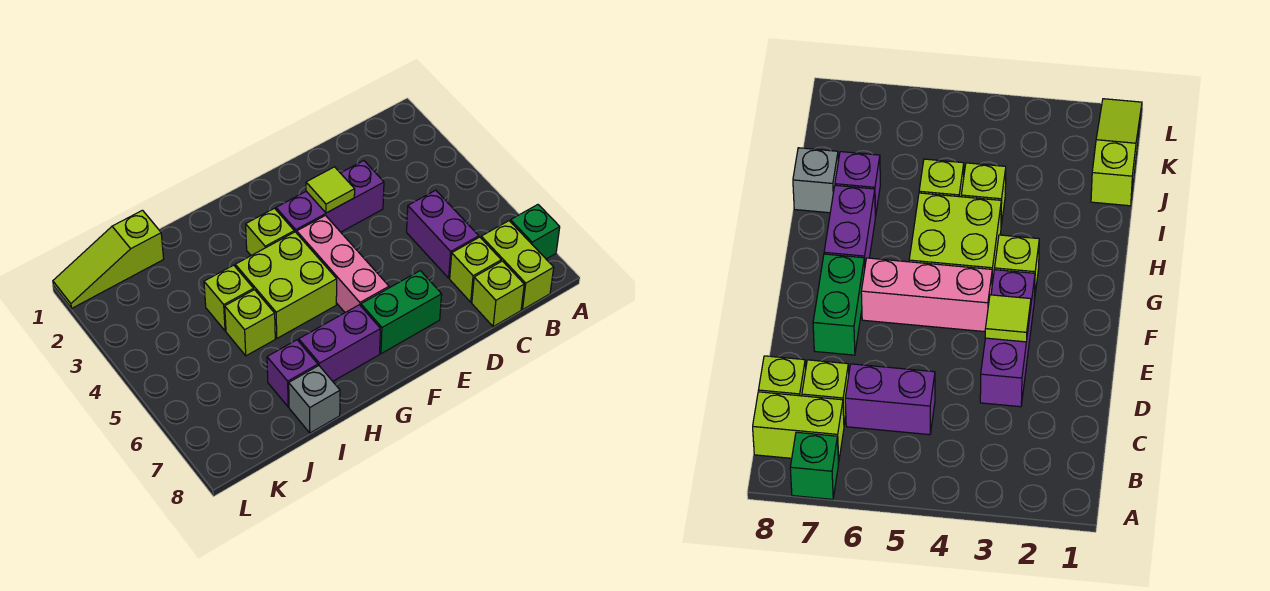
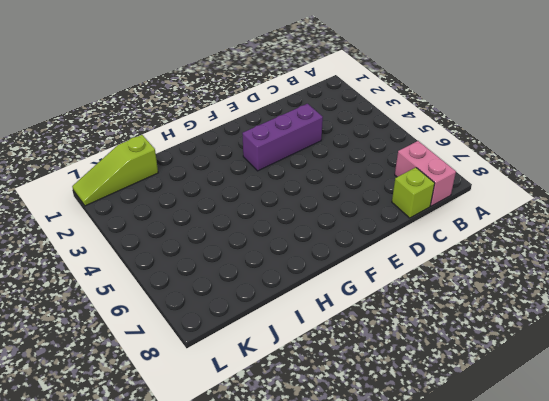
pink 1x2 brick [395,141,456,206] -> lime 1x2 brick [481,221,554,310]
none -> green 1x1 brick [510,205,560,259]
none -> purple 1x2 brick [407,190,479,278]
none -> lime 1x1 brick [450,237,501,302]

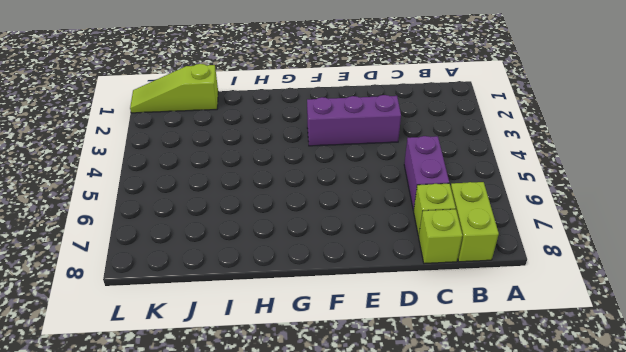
none -> green 1x1 brick [510,205,560,259]
none -> green 1x2 brick [361,271,442,354]
none -> pink 1x3 brick [297,216,389,312]

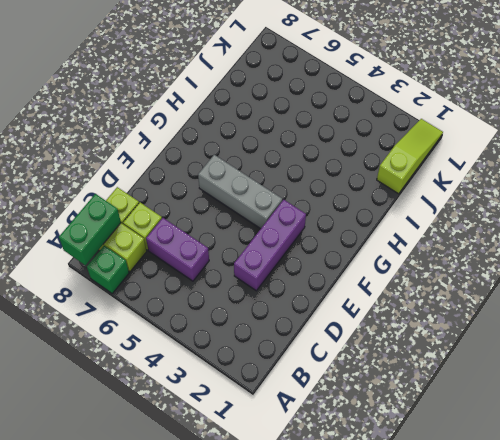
green 1x2 brick [59,194,121,265] -> green 1x2 brick moved to [361,271,442,354]
grey 1x3 brick [198,155,282,229] -> pink 1x3 brick [297,216,389,312]
none -> lime 1x1 brick [246,208,294,255]
none -> lime 2x2 brick [235,232,337,338]
none -> purple 1x2 brick [299,305,380,381]

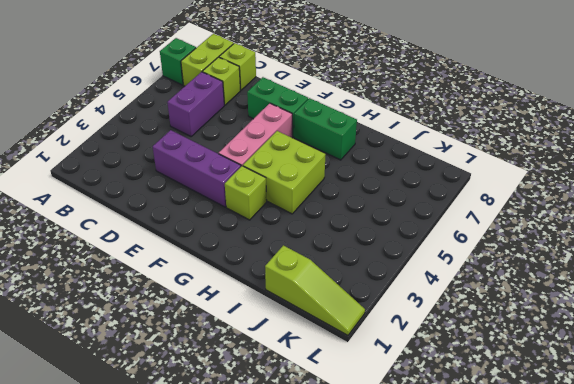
green 1x2 brick [294,98,357,160] -> purple 1x2 brick [299,305,380,381]
none -> lime 1x1 brick [204,265,254,331]
none -> lime 1x1 brick [225,290,275,356]
none -> purple 1x1 brick [267,340,318,407]

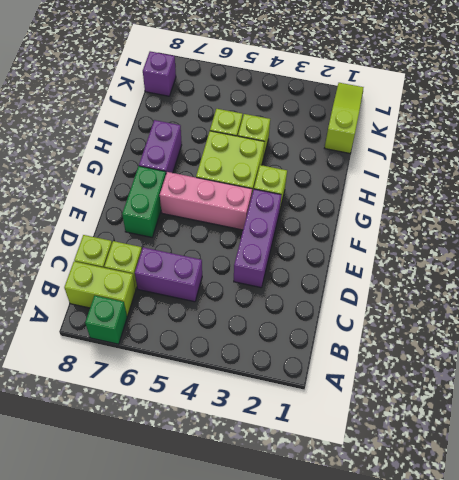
purple 1x1 brick [143,51,176,96] -> purple 1x1 brick moved to [267,340,318,407]
none -> grey 1x1 brick [289,366,340,433]
none -> lime 1x1 tile [306,167,355,213]

